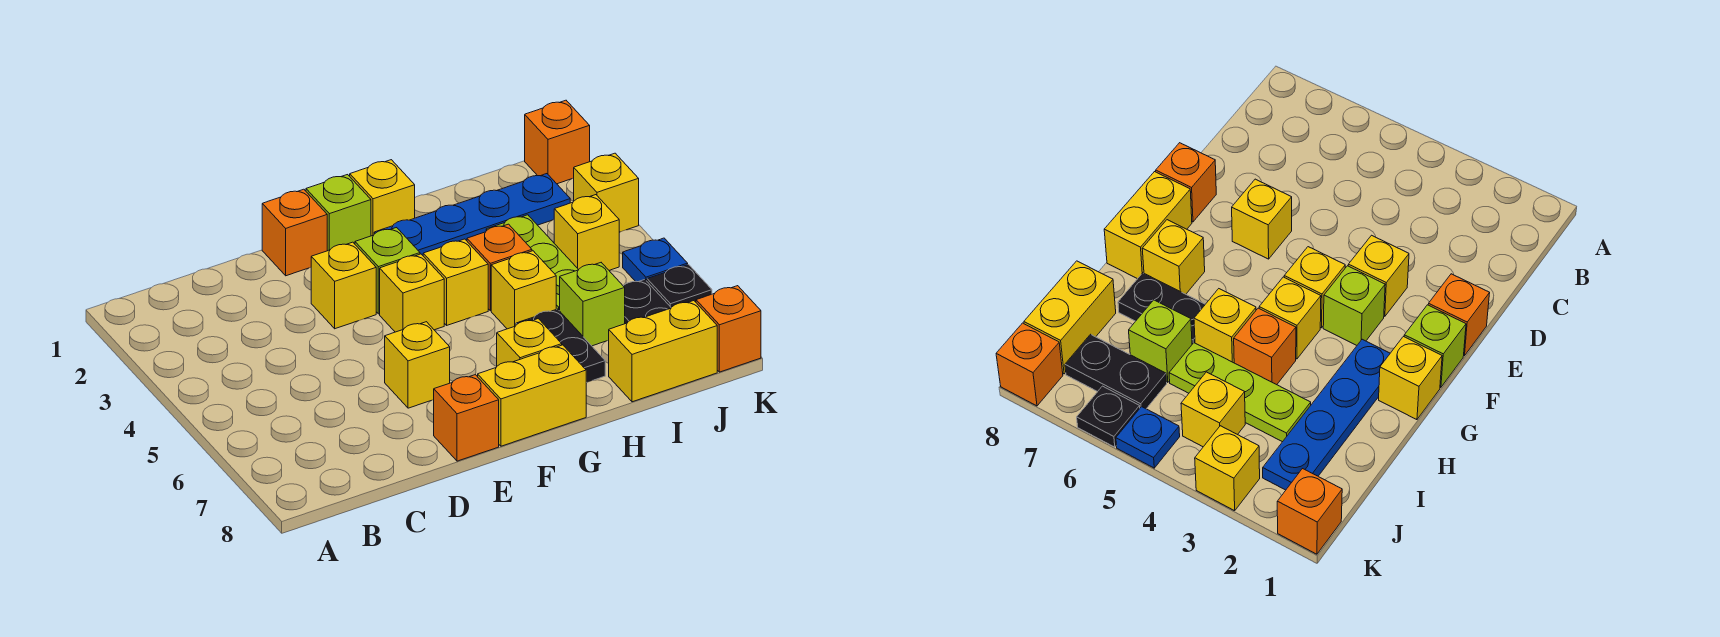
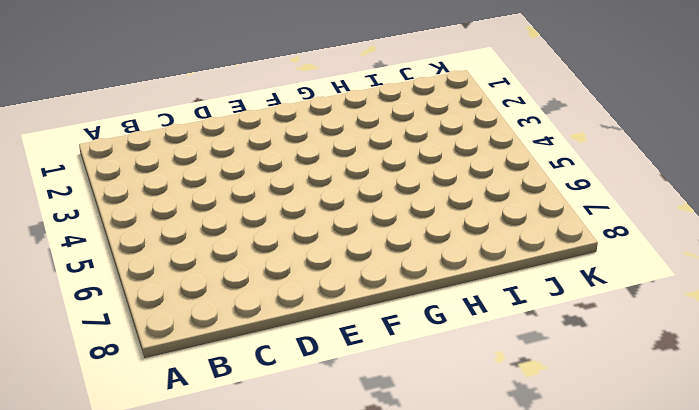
none -> orange 1x1 brick [262,189,327,276]
none -> yellow 1x1 brick [311,242,376,329]
none -> yellow 1x1 brick [385,322,450,408]

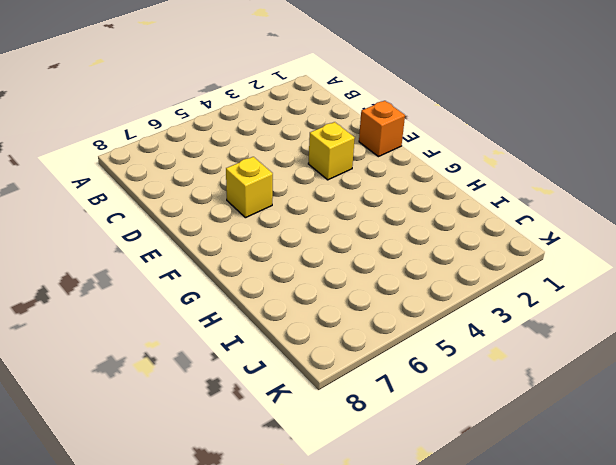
none -> orange 1x1 brick [434,375,499,461]
none -> lime 1x1 brick [306,175,371,251]
none -> lime 1x1 brick [355,228,420,314]

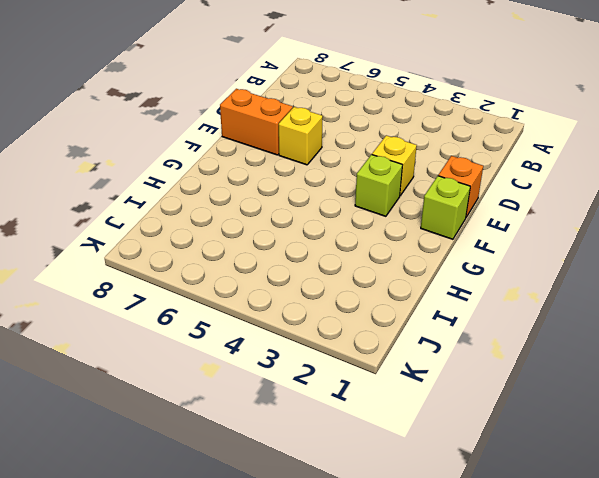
orange 1x2 brick [220,89,293,155] -> orange 1x1 brick [434,375,499,461]
none -> yellow 1x1 brick [380,254,444,332]
none -> yellow 1x2 brick [478,345,586,446]
none -> yellow 1x1 brick [350,160,415,236]

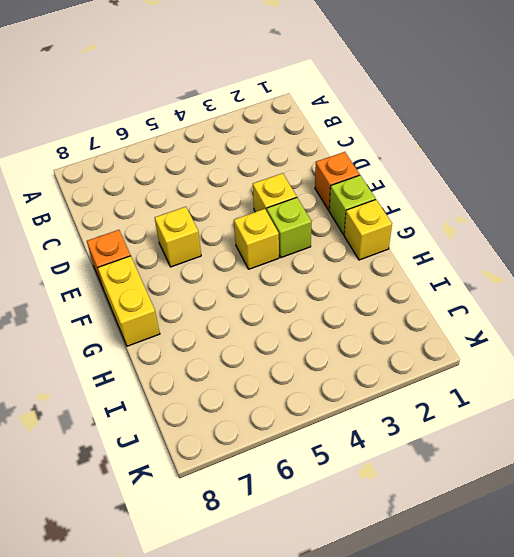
none -> blue 1x4 plate [374,174,570,255]
none -> yellow 1x1 brick [423,239,488,325]
none -> yellow 1x1 brick [497,319,562,366]

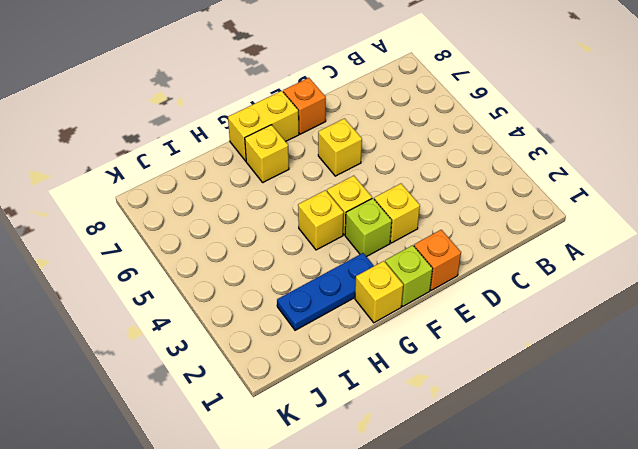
blue 1x3 plate [277,253,374,330] -> blue 1x4 plate [374,174,570,255]
none -> orange 1x1 brick [467,224,532,311]
none -> yellow 1x1 brick [491,251,556,329]
none -> black 1x2 plate [516,309,605,383]

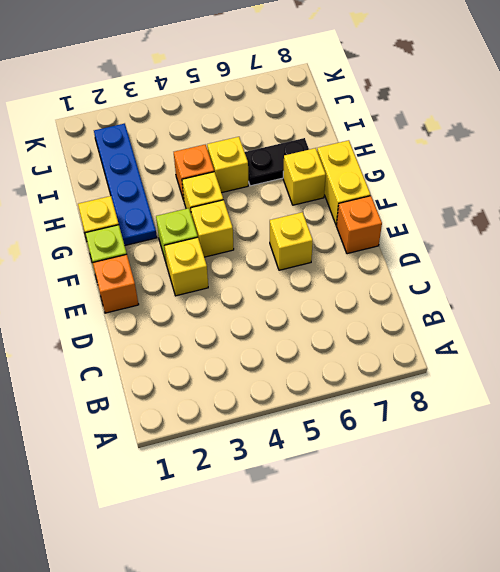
none -> lime 1x3 plate [486,215,578,311]
none -> lime 1x1 brick [560,263,625,346]
none -> yellow 1x2 brick [609,301,717,402]

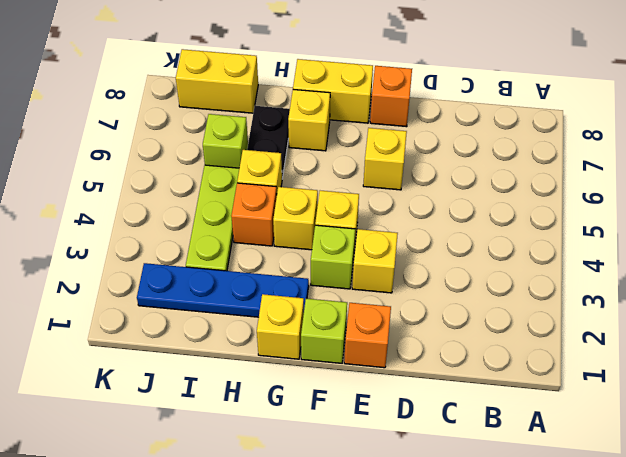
none -> yellow 1x1 brick [554,195,619,270]
none -> black 1x2 plate [623,280,671,324]
none -> orange 1x1 brick [525,100,590,184]

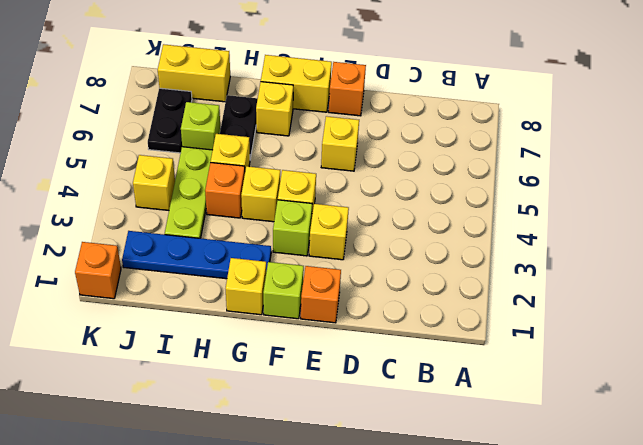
none -> yellow 1x1 brick [574,153,639,232]
none -> blue 1x1 plate [623,238,688,282]
none -> black 1x1 plate [647,265,712,308]

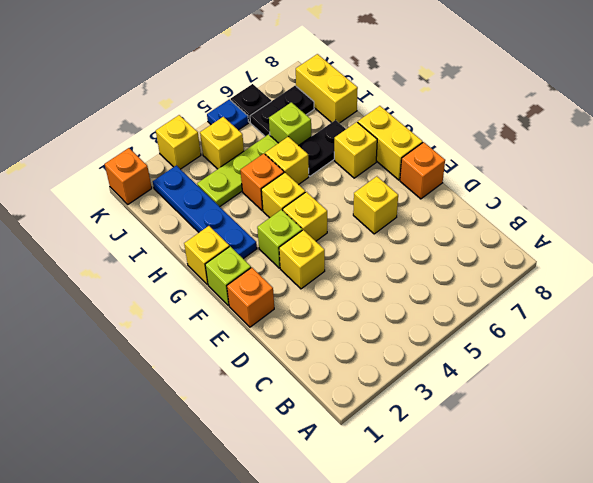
none -> orange 1x1 brick [696,286,761,372]

